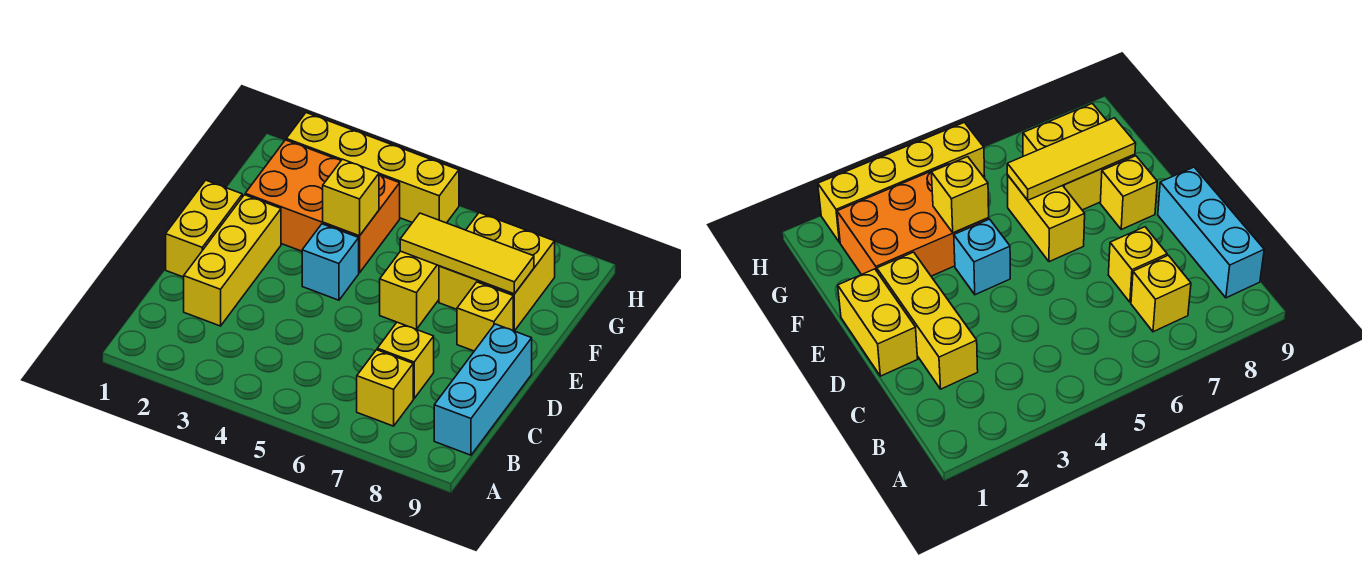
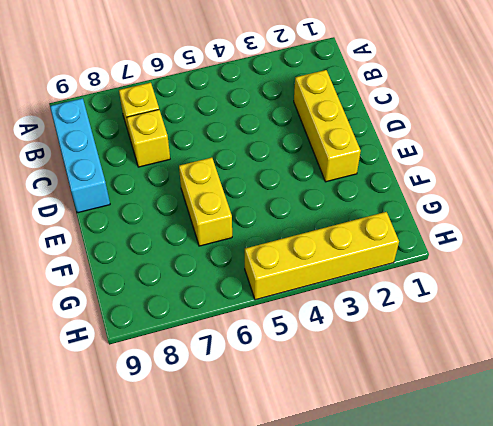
none -> yellow 1x2 brick [166,180,242,277]
none -> cyan 1x1 brick [302,224,359,300]
none -> yellow 1x1 brick [457,282,513,351]

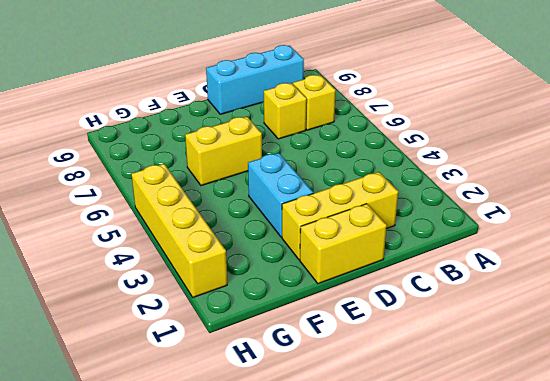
cyan 1x2 brick [248,153,313,237] -> cyan 1x1 brick [302,224,359,300]
none -> yellow 1x1 brick [457,282,513,351]
none -> orange 2x3 brick [245,140,400,273]
none -> yellow 2x2 brick [439,213,555,331]

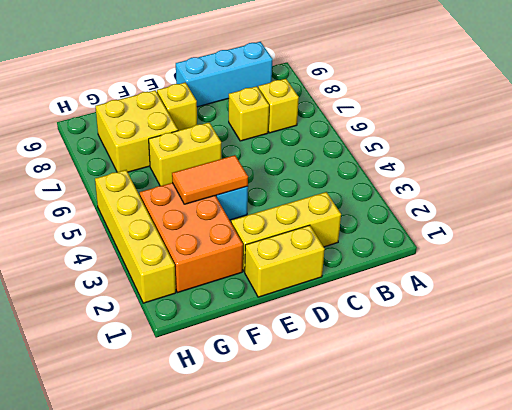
orange 1x2 tile [172,155,248,204] -> yellow 1x1 brick [323,159,379,236]
none -> yellow 1x3 tile [400,213,534,294]

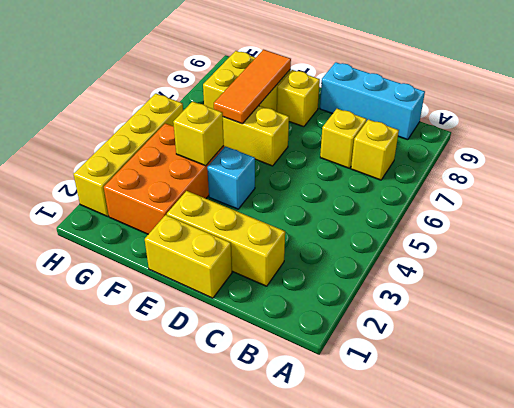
orange 1x3 tile [214,50,291,124] -> yellow 1x3 tile [400,213,534,294]

